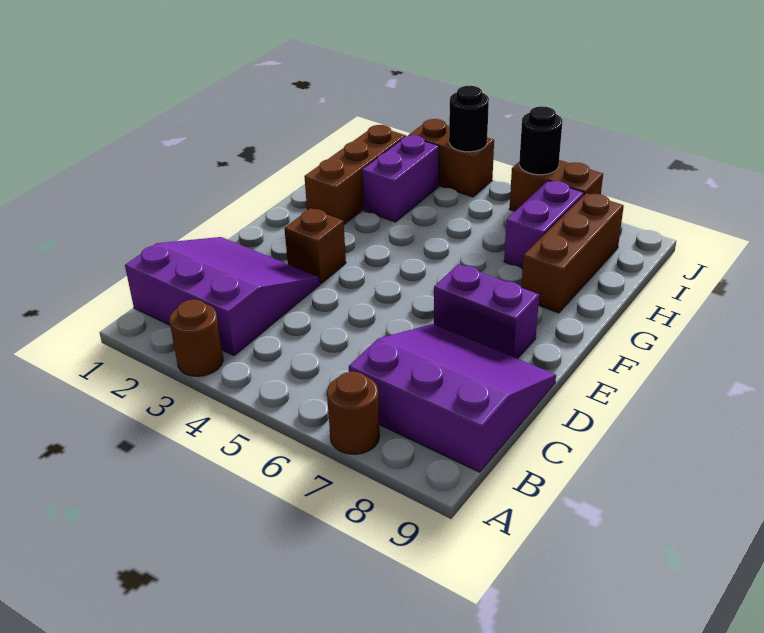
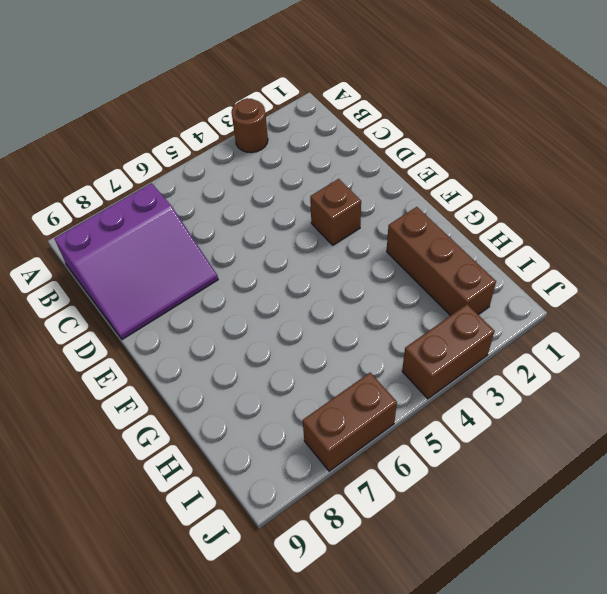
none -> brown 1x1 round brick [327,372,380,454]
none -> purple 3x3 slope [125,237,320,356]
none -> purple 1x2 brick [434,264,539,359]

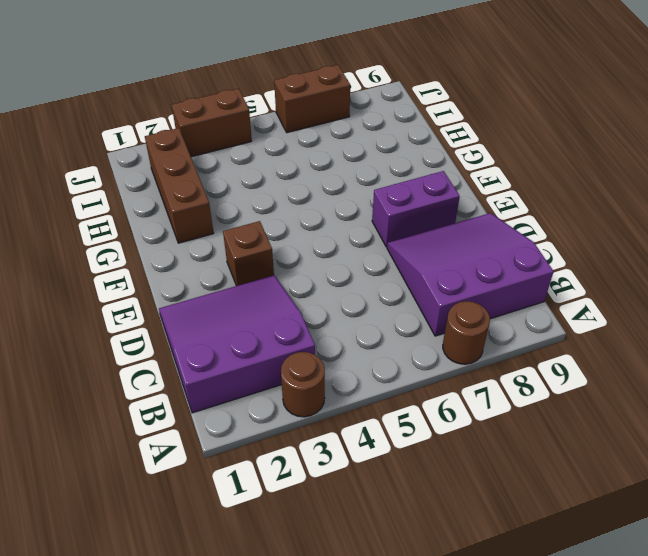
none -> brown 1x3 brick [521,193,624,313]
none -> purple 1x2 brick [362,135,439,222]
none -> purple 1x2 brick [504,181,584,269]

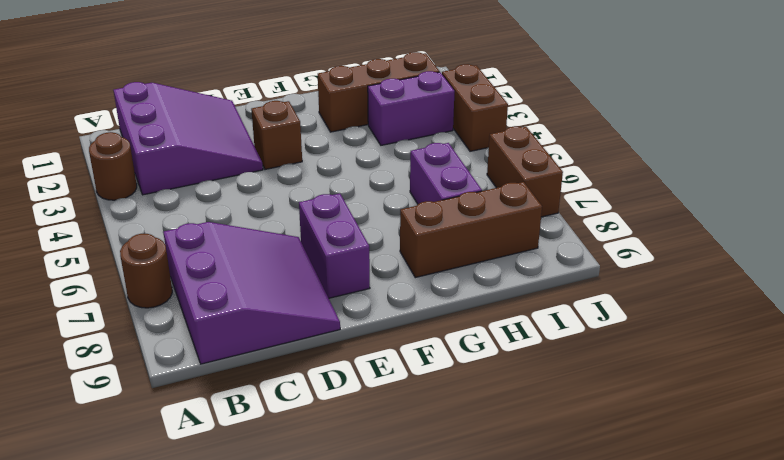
purple 1x2 brick [410,143,482,204] -> purple 1x2 brick turned to [504,181,584,269]
none -> black 1x1 round brick [449,86,489,152]
none -> black 1x1 round brick [519,106,562,175]

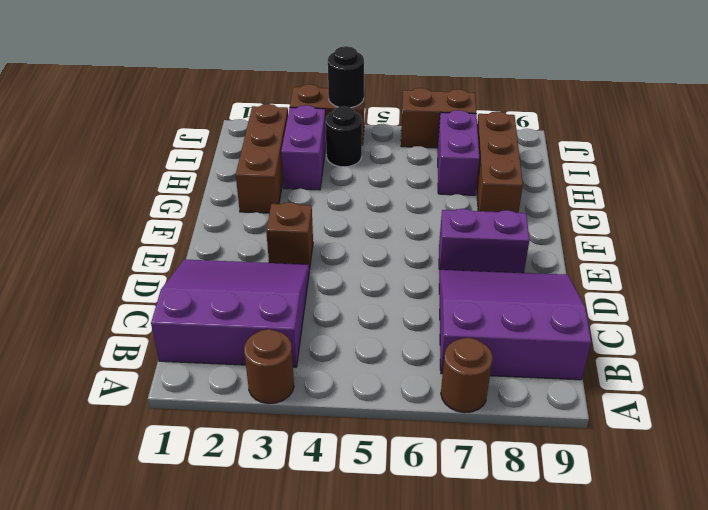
black 1x1 round brick [326,106,362,167] -> black 1x1 round brick moved to [519,106,562,175]

